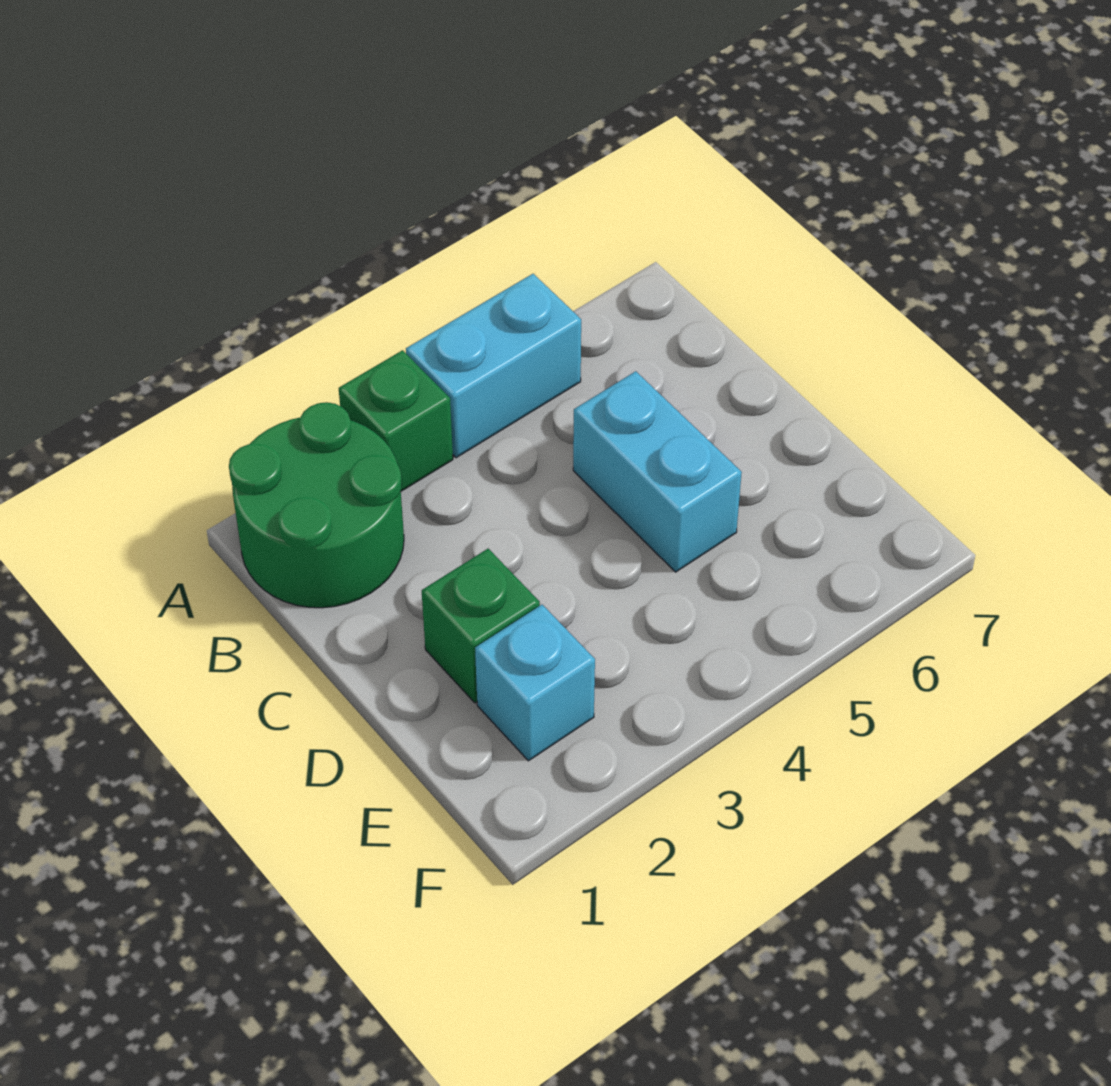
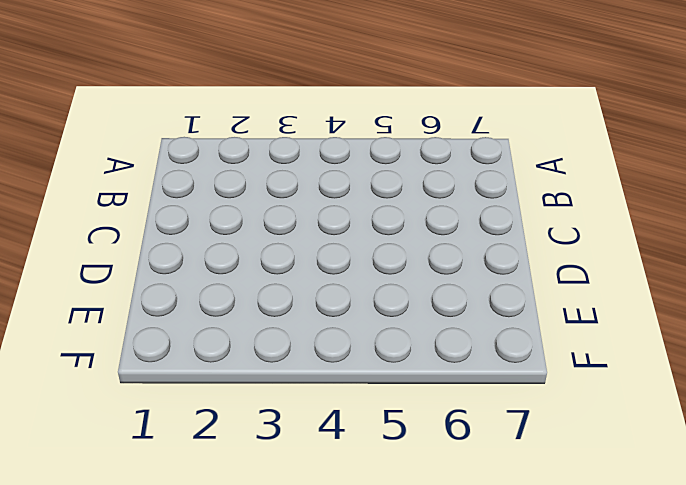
none -> green 2x2 round brick [229,402,404,608]
none -> green 1x1 brick [339,350,453,491]

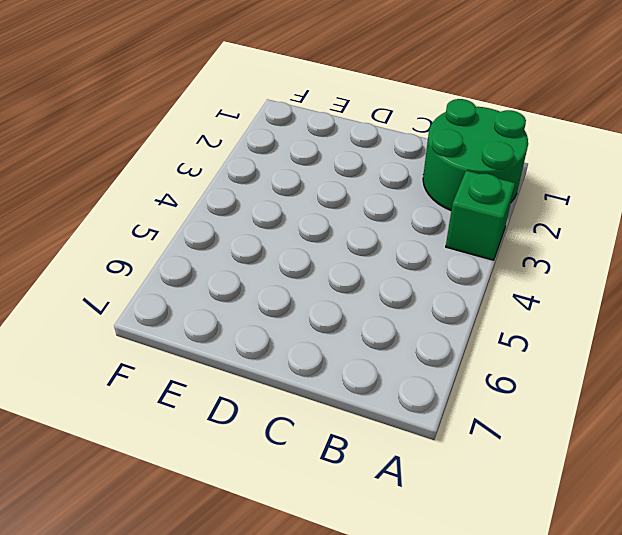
none -> cyan 1x2 brick [406,274,581,458]
none -> cyan 1x2 brick [573,371,742,572]

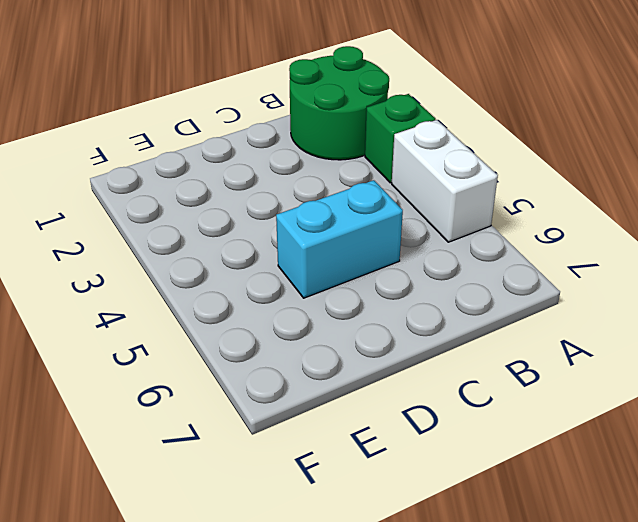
white 1x2 brick [392,120,498,242] -> cyan 1x2 brick [406,274,581,458]
none -> green 1x1 brick [422,549,540,703]
none -> cyan 1x1 brick [475,605,595,761]

